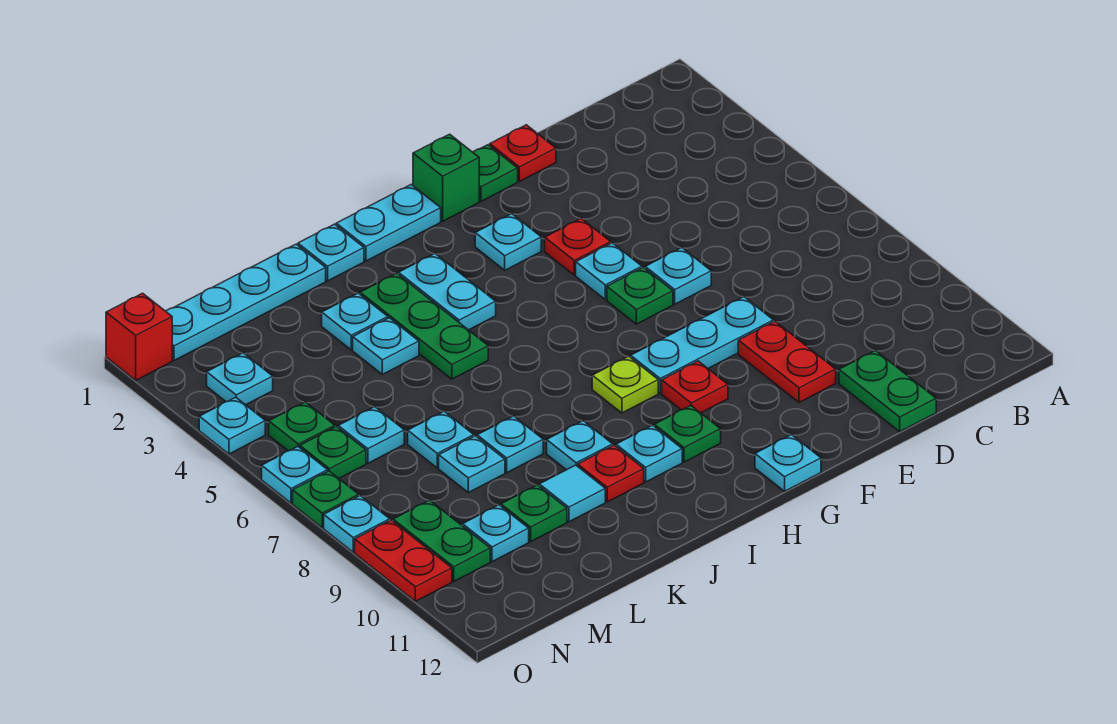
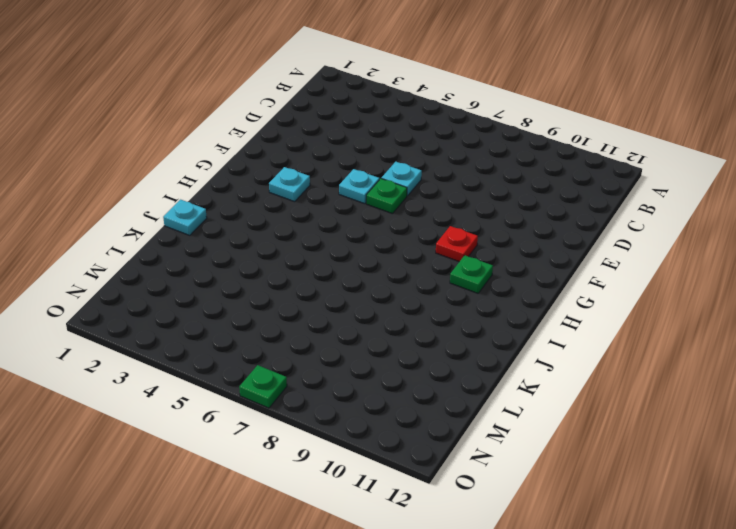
none -> green 1x2 plate [839,351,936,432]
none -> red 1x1 plate [490,125,556,182]
none -> cyan 1x3 plate [631,297,774,393]
none -> red 1x2 plate [738,321,836,403]

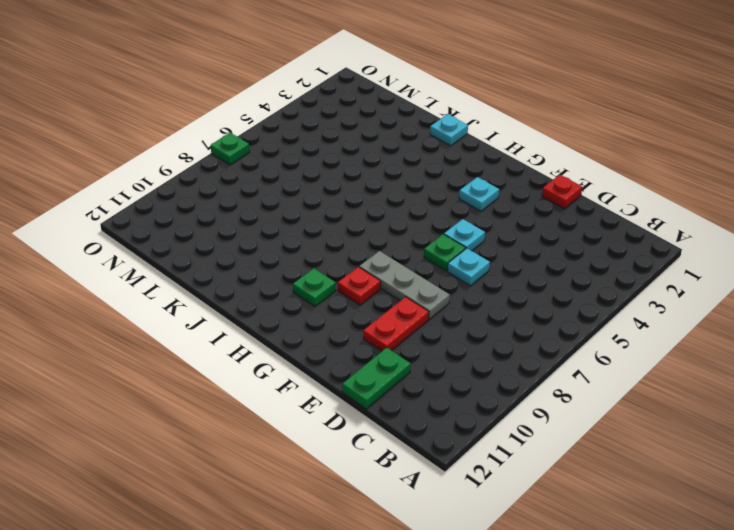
grey 1x3 plate [359,251,450,319] -> cyan 1x3 plate [631,297,774,393]
none -> green 1x1 plate [473,145,518,201]
none -> red 1x1 plate [545,218,611,275]
none -> green 1x1 brick [413,134,479,221]
none -> cyan 1x1 plate [755,435,821,491]

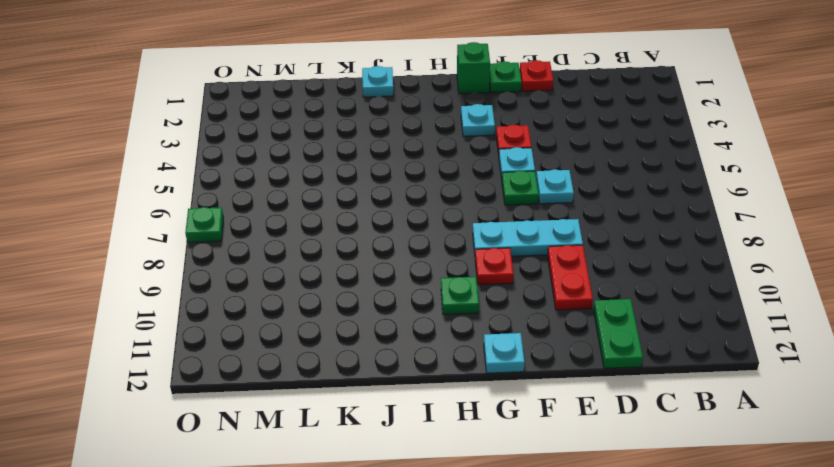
none -> cyan 1x2 plate [336,185,441,261]
none -> lime 1x1 plate [592,356,658,413]
none -> cyan 1x2 plate [398,254,496,330]
none -> cyan 1x1 plate [616,425,682,482]

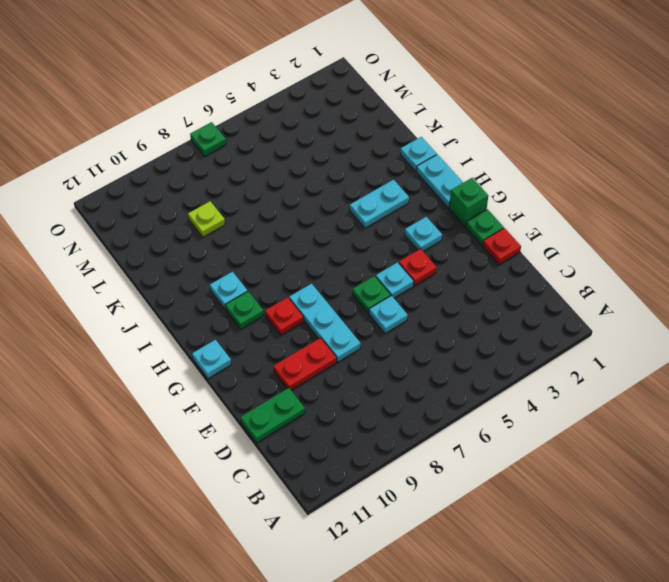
lime 1x1 plate [188,201,225,237] -> lime 1x1 plate moved to [592,356,658,413]
none -> green 1x3 plate [360,273,488,379]
none -> cyan 1x1 plate [547,421,613,470]
none -> red 1x1 plate [578,445,644,502]
none -> cyan 1x4 plate [166,244,326,360]

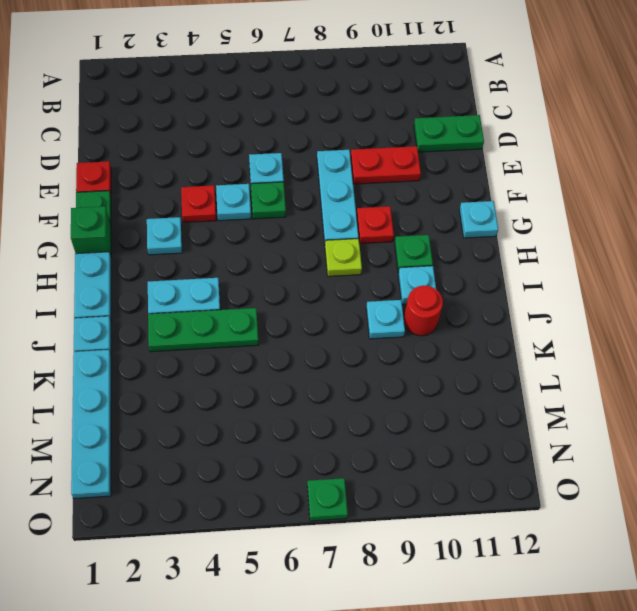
red 1x1 round brick [404,285,443,336] -> red 1x1 plate [578,445,644,502]
none -> cyan 1x1 plate [322,293,388,350]
none -> cyan 1x1 plate [353,318,419,374]
none -> cyan 1x1 plate [477,416,543,473]
none -> cyan 1x1 tile [539,465,605,522]

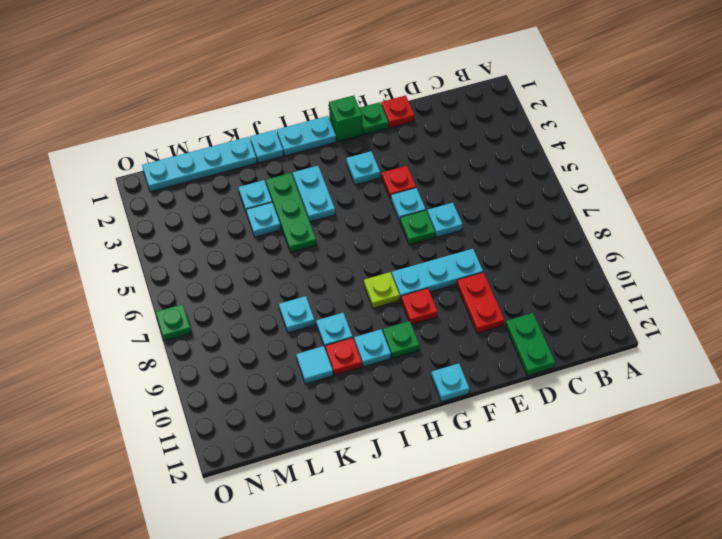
none -> cyan 1x1 plate [408,411,474,468]
none -> cyan 1x1 plate [439,436,505,493]
none -> green 1x1 plate [501,485,567,542]
none -> cyan 1x1 plate [338,407,404,463]

